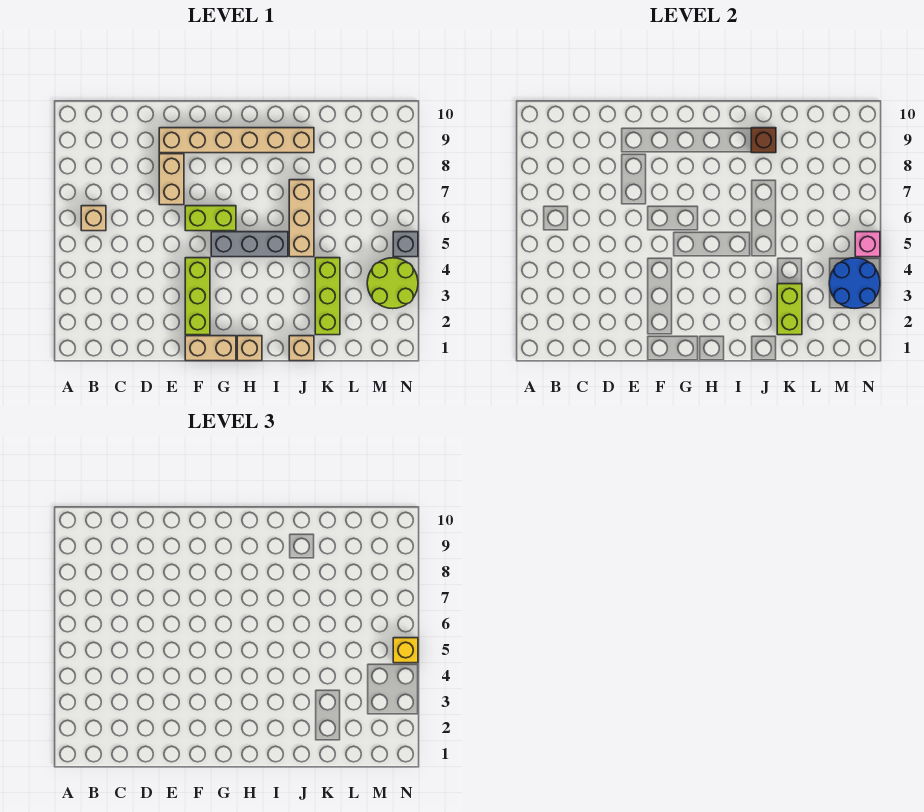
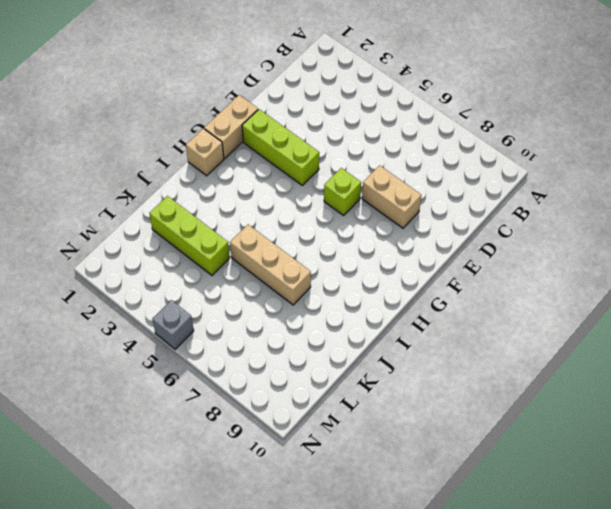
lime 1x1 brick [324,168,361,216] -> lime 1x2 brick [185,206,236,231]
none -> tan 1x1 brick [81,206,106,231]
none -> tan 1x6 brick [159,128,314,153]
none -> grey 1x3 brick [211,232,288,257]

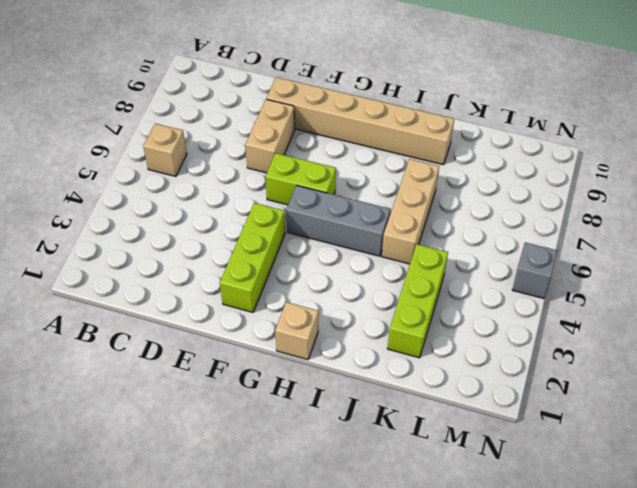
none -> tan 1x2 brick [185,336,236,361]
none -> tan 1x1 brick [289,336,314,361]
none -> lime 2x2 round brick [367,258,418,309]

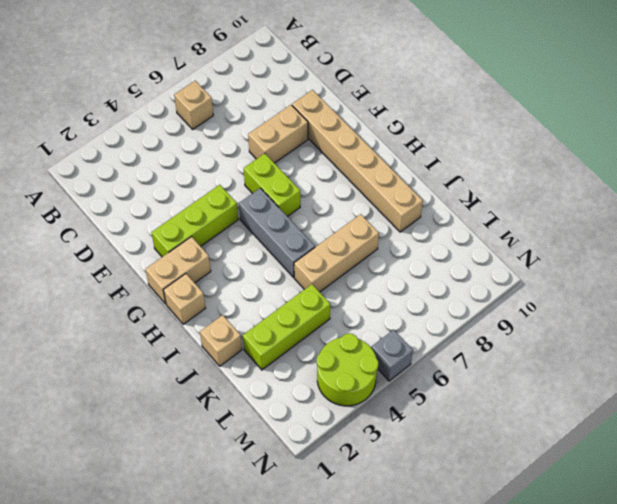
tan 1x2 brick [146,237,211,304] -> tan 1x2 brick turned to [185,336,236,361]
none -> brown 1x1 brick [751,128,776,153]
none -> lime 1x2 brick [777,284,802,335]
none -> blue 2x2 round brick [829,258,880,309]

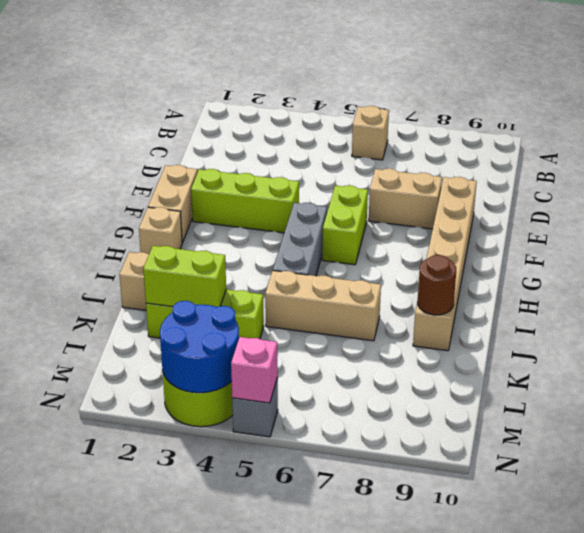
brown 1x1 round brick [418,255,456,315] -> brown 1x1 brick [751,128,776,153]
none -> yellow 1x1 brick [393,638,418,663]

